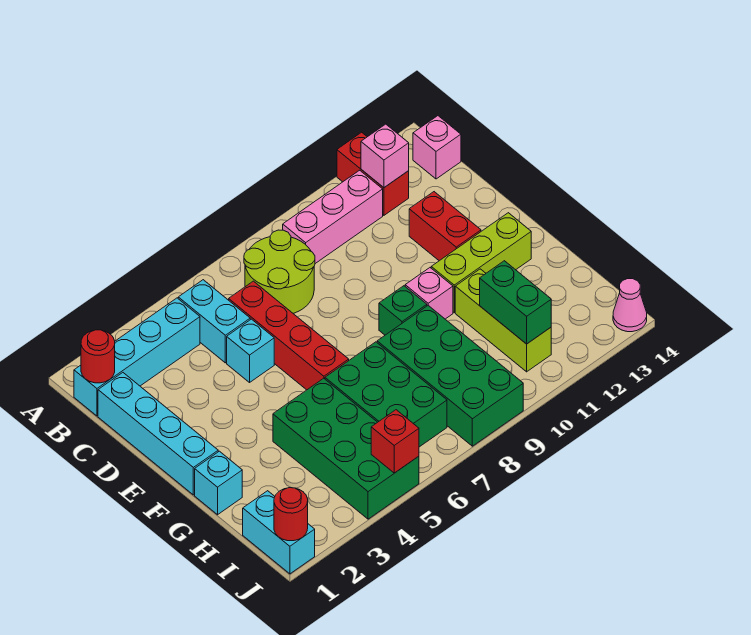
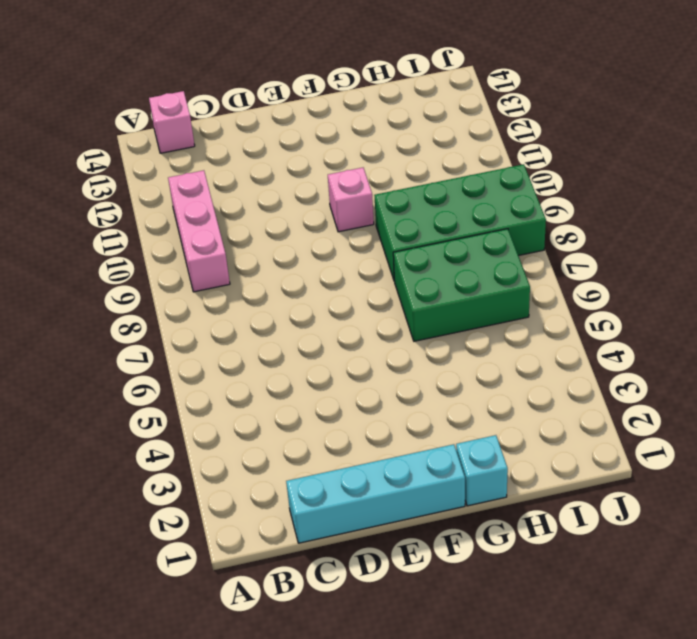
none -> red 1x2 brick [337,132,409,215]
none -> cyan 1x4 brick [74,298,200,416]
none -> cyan 1x2 brick [178,280,250,363]

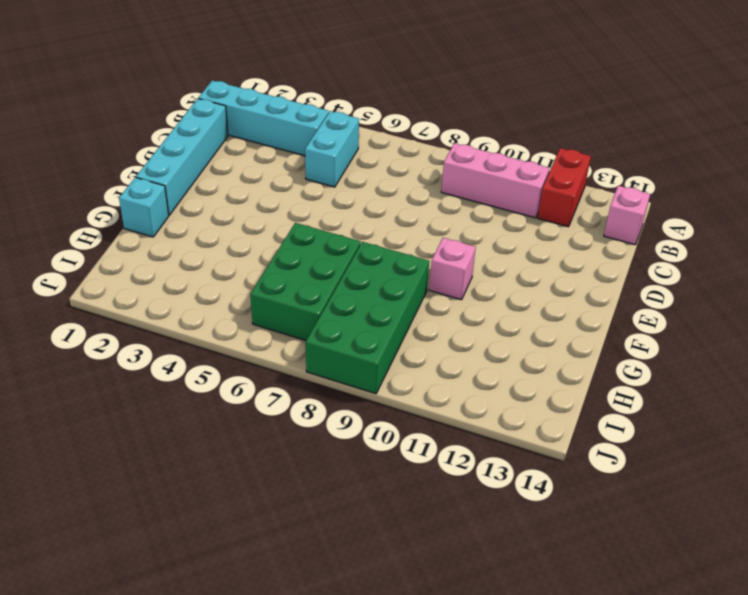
none -> lime 2x2 round brick [244,230,315,313]
none -> red 1x4 brick [229,281,349,390]
none -> cyan 1x1 brick [227,319,274,382]

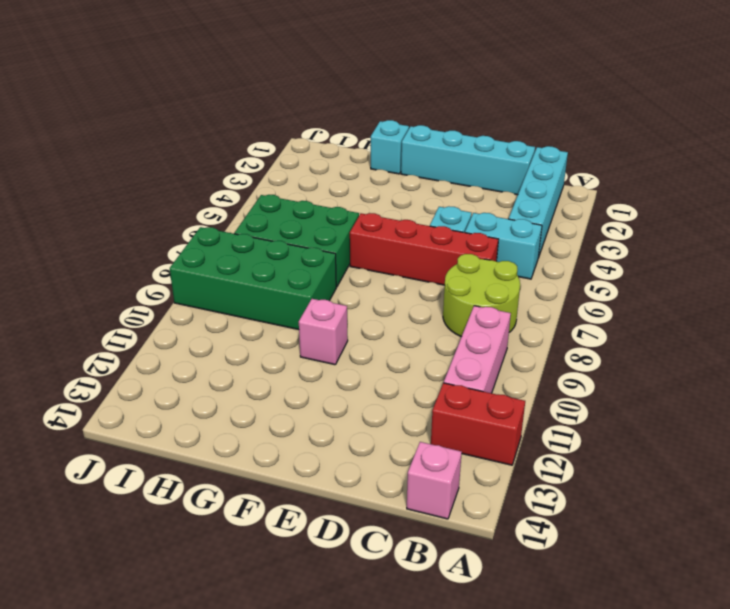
none -> red 1x2 brick [409,192,481,261]
none -> green 1x1 brick [379,286,427,335]
none -> lime 1x3 brick [431,213,531,312]

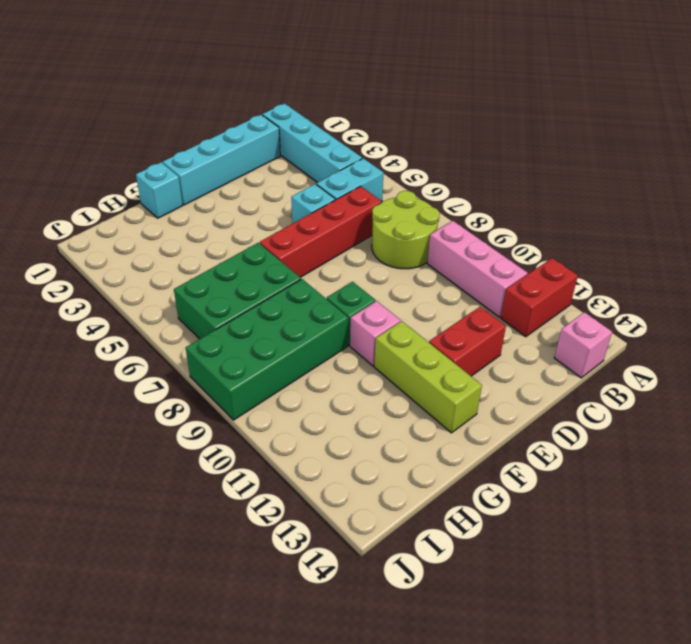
none -> green 2x4 brick [273,378,419,519]
none -> lime 1x3 brick [455,269,551,372]
none -> cyan 1x2 brick [243,491,315,574]

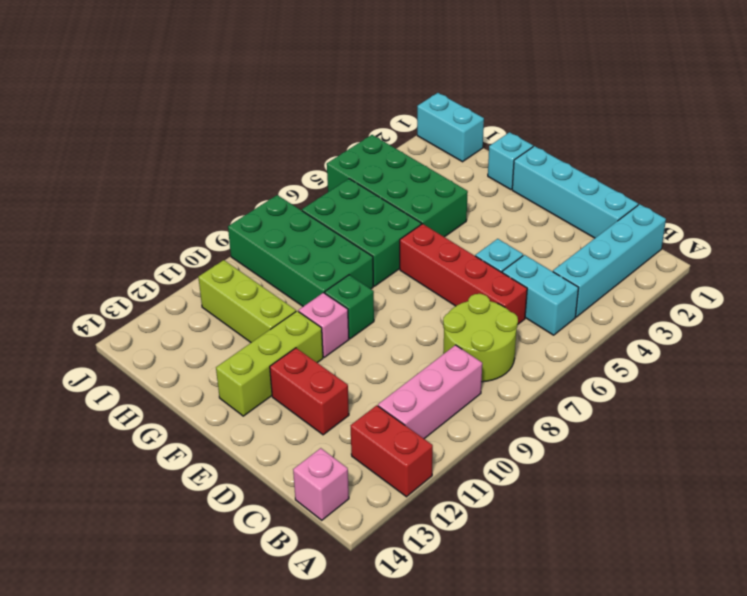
none -> pink 1x1 cone [613,279,647,332]
none -> red 1x1 round brick [81,330,115,383]
none -> pink 1x1 brick [361,124,409,188]

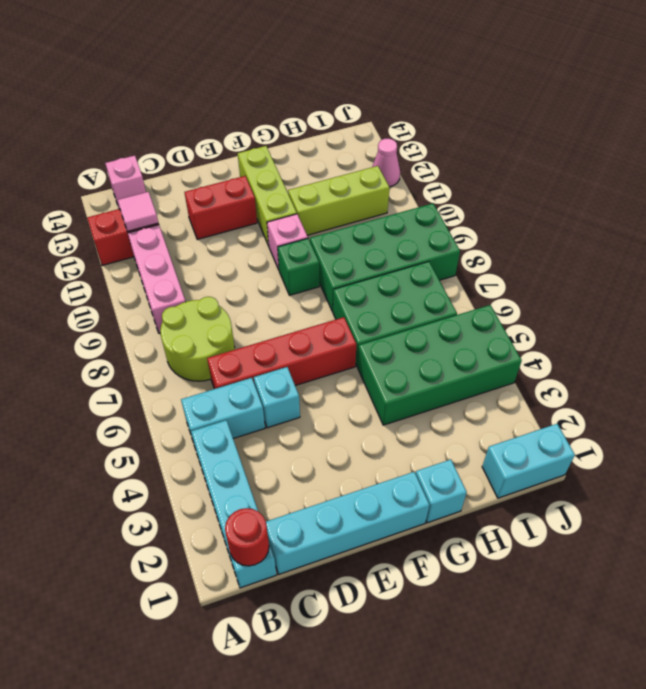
pink 1x1 tile [118,192,158,231] -> pink 1x1 brick [361,124,409,188]
pink 1x1 cone [372,139,400,187] -> pink 1x1 cone moved to [613,279,647,332]
none -> green 1x2 brick [480,261,551,344]
none -> red 1x1 round brick [274,488,308,541]
none -> red 1x1 brick [371,410,419,473]

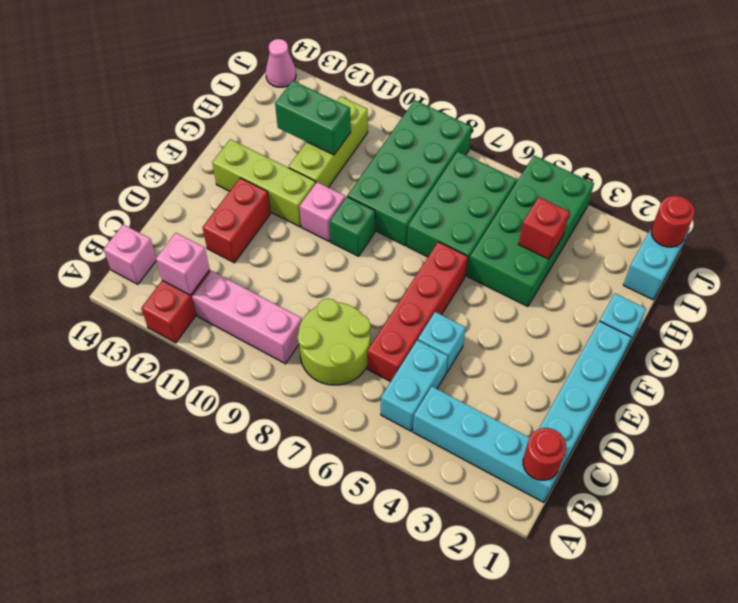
red 1x1 brick [519,197,569,259] -> red 1x1 brick moved to [371,410,419,473]
green 1x2 brick [275,81,351,155] -> green 1x2 brick turned to [480,261,551,344]

